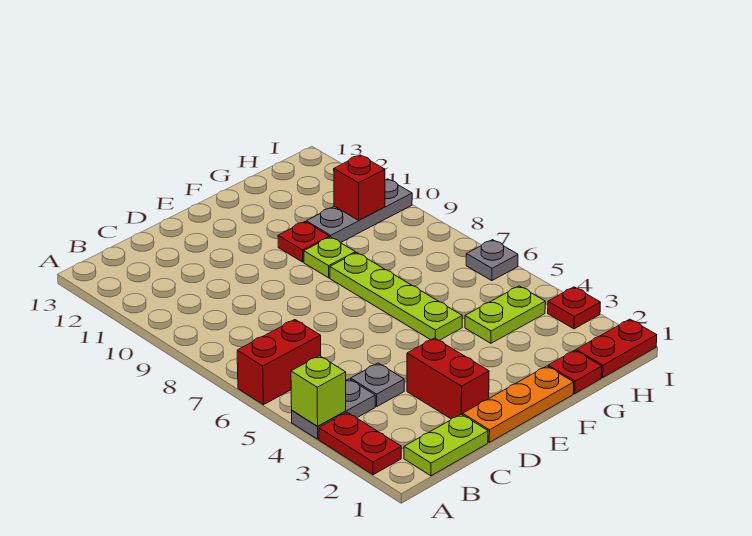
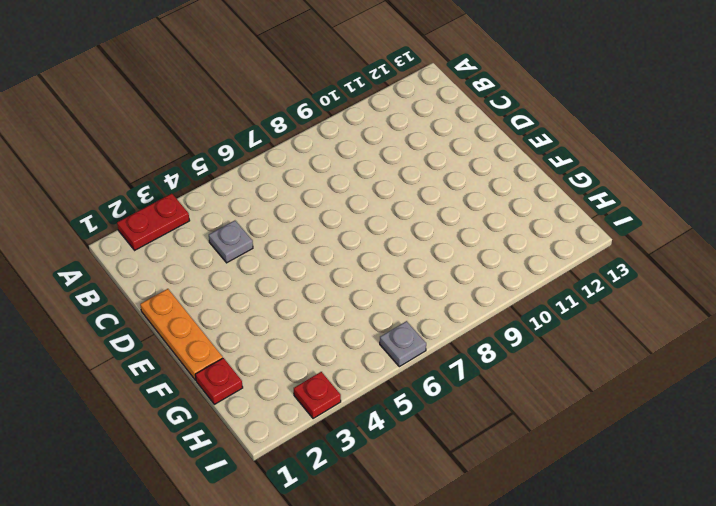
none -> grey 1x2 plate [292,379,375,439]
none -> red 1x2 brick [237,320,321,405]
none -> lime 1x2 plate [404,414,488,476]

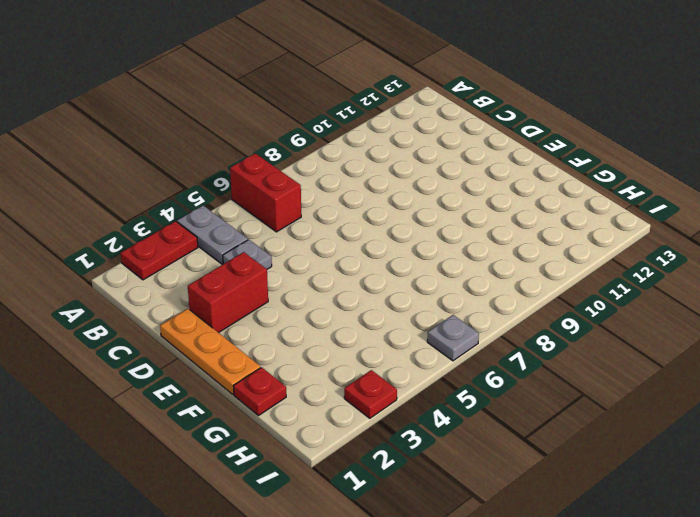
none -> lime 1x2 plate [404,414,488,476]
none -> lime 1x4 plate [330,253,462,340]
none -> lime 1x1 plate [304,237,355,278]

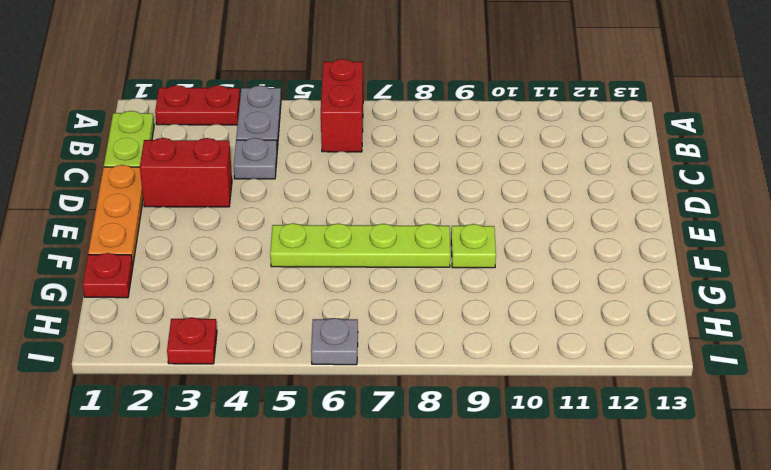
none -> red 1x1 plate [278,222,329,262]
none -> lime 1x2 plate [465,286,545,343]
none -> grey 1x3 plate [306,179,412,243]

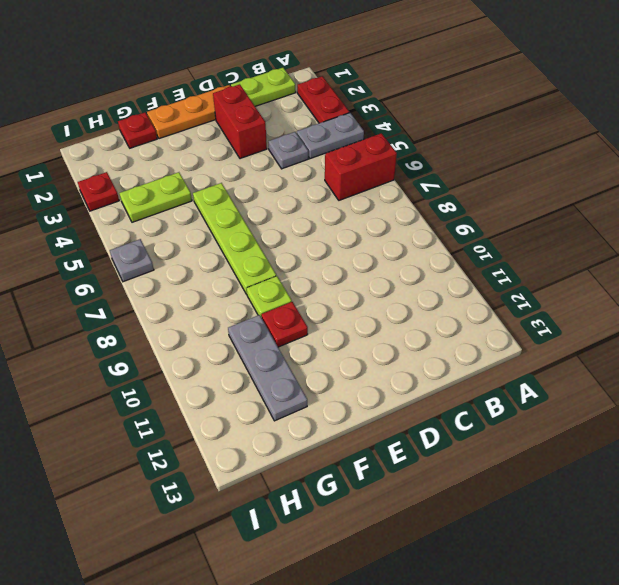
grey 1x3 plate [228,315,307,421] -> grey 1x3 plate turned to [306,179,412,243]
none -> red 1x2 plate [576,319,657,378]
none -> lime 1x1 brick [291,356,346,426]
none -> red 1x1 brick [334,155,385,220]

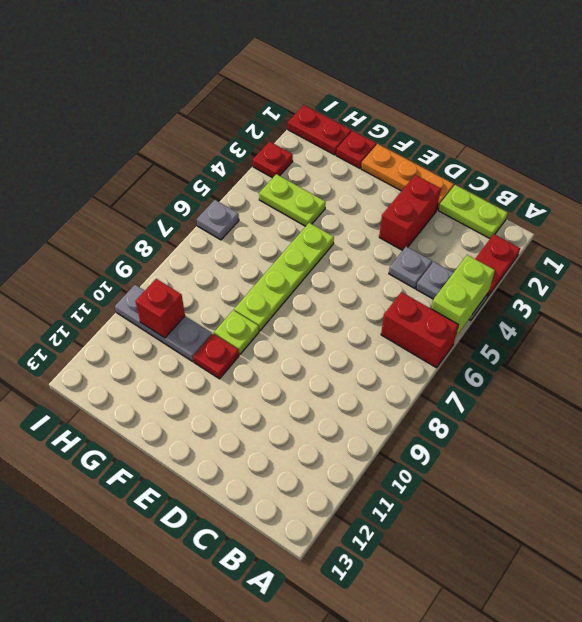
lime 1x2 brick [431,255,495,337] -> lime 1x1 brick [291,356,346,426]

